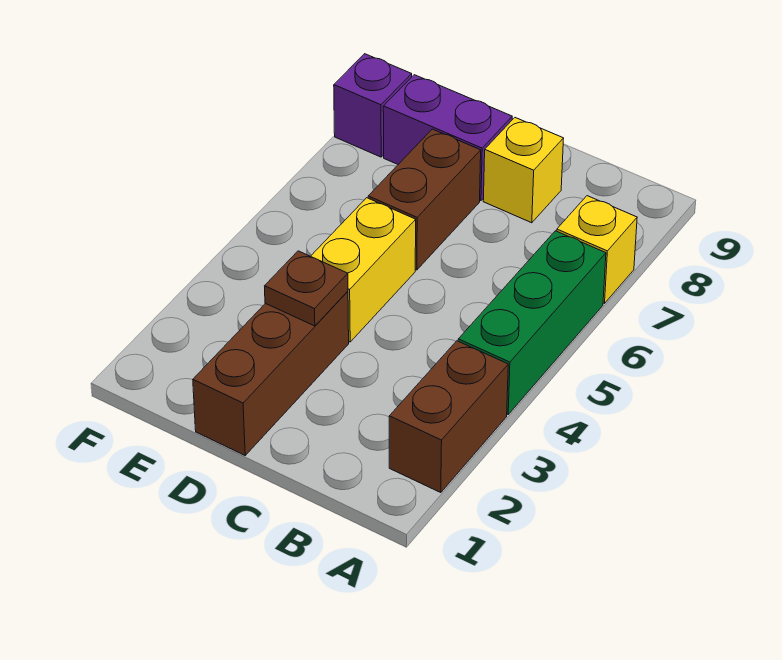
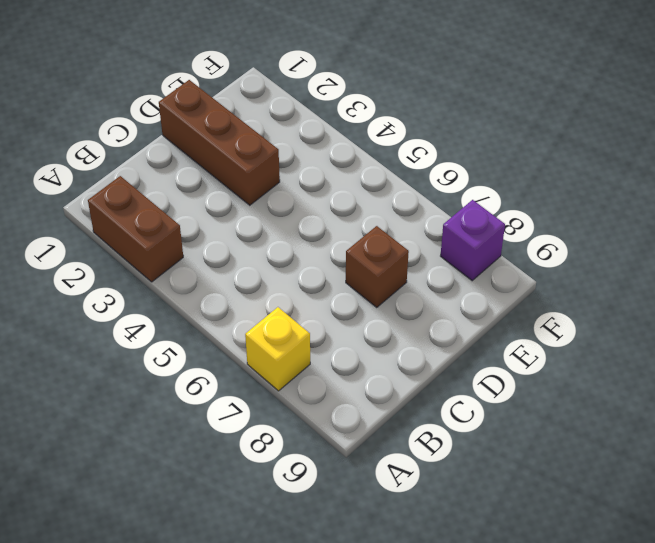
brown 1x1 brick [346,226,409,307] -> brown 1x2 brick [368,129,481,270]
none -> green 1x3 brick [458,231,606,414]
none -> yellow 1x1 brick [483,118,564,223]

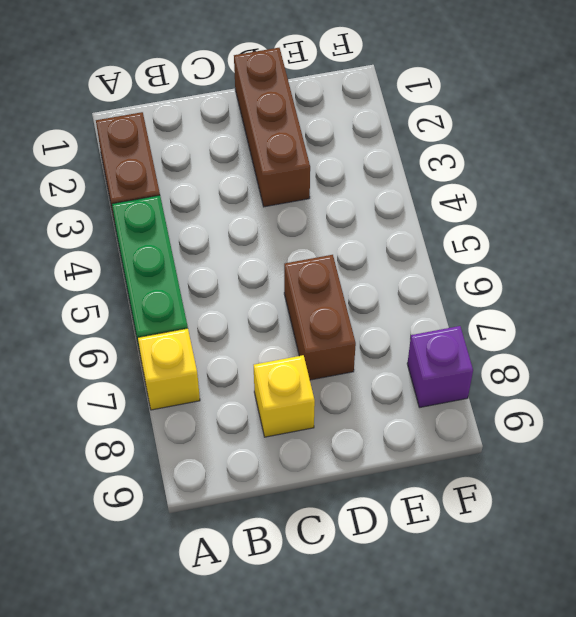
none -> yellow 1x2 brick [311,198,416,342]
none -> purple 1x2 brick [383,75,512,201]

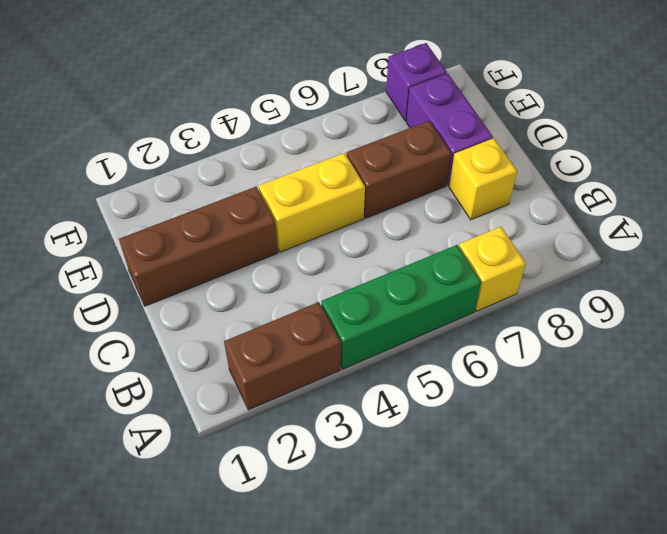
none -> brown 1x1 plate [265,251,348,326]

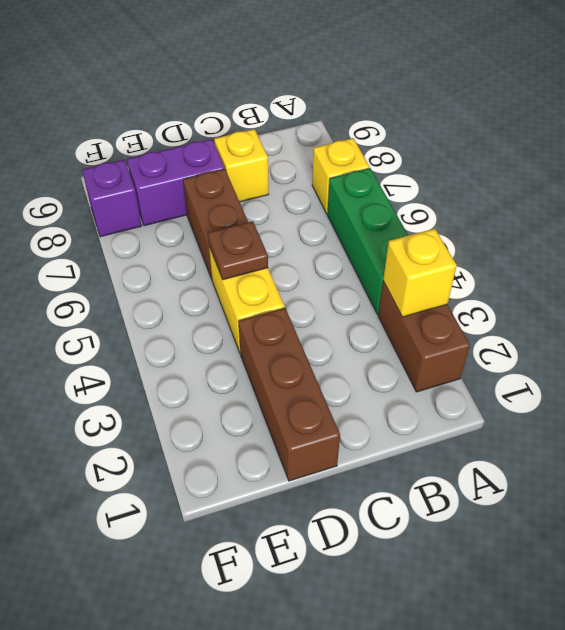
yellow 1x1 brick [383,229,457,317] -> none
brown 1x1 plate [208,221,268,280] -> brown 1x1 plate moved to [265,251,348,326]

